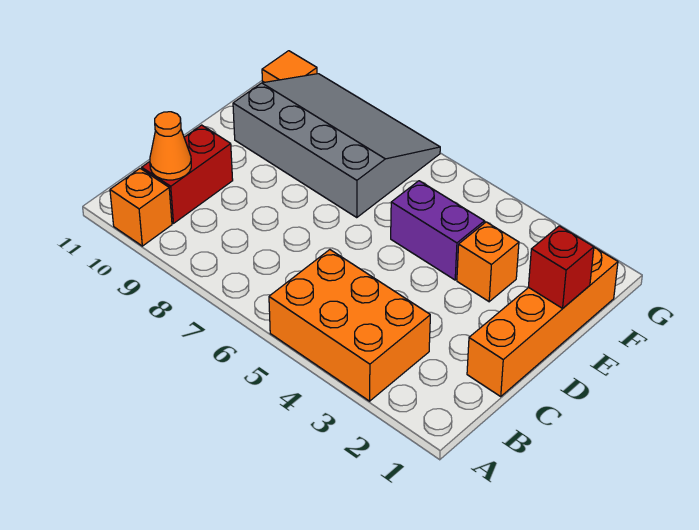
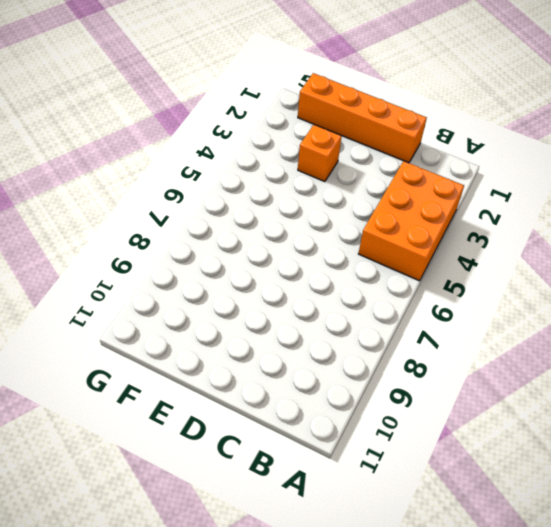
none -> orange 1x1 brick [110,169,172,246]
none -> red 1x2 brick [142,125,233,223]

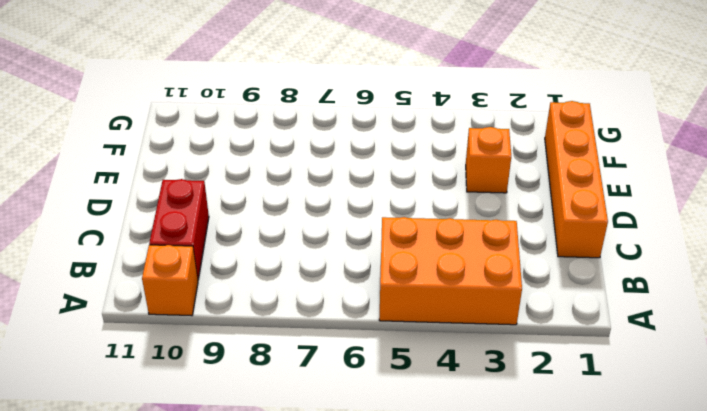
none -> purple 1x2 brick [391,181,484,280]
none -> grey 3x4 slope [233,74,440,217]

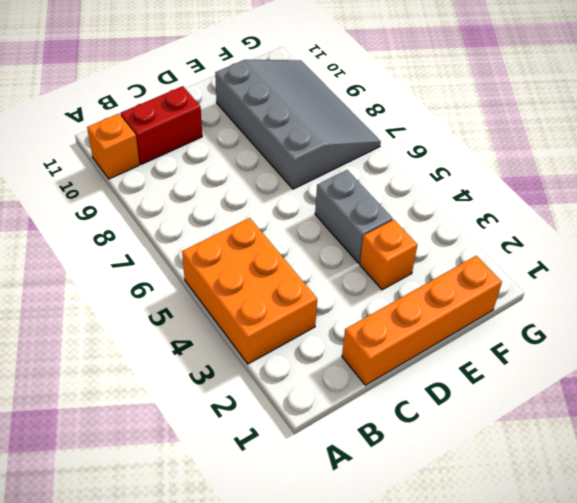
grey 1x2 brick [315,170,393,263] -> purple 1x2 brick [391,181,484,280]
none -> orange 1x1 tile [262,51,317,82]
none -> orange 1x1 cone [150,112,191,180]

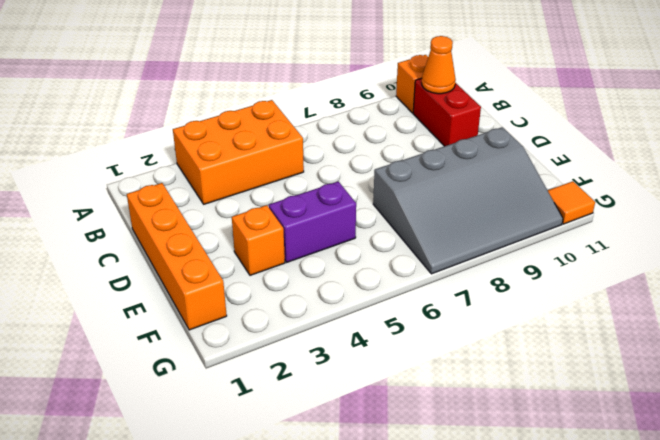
none -> red 1x1 brick [528,226,594,308]

